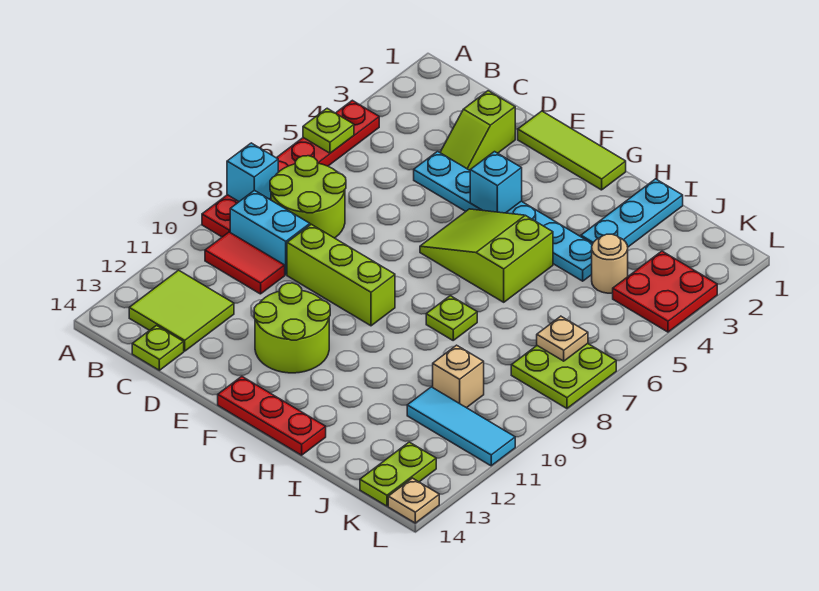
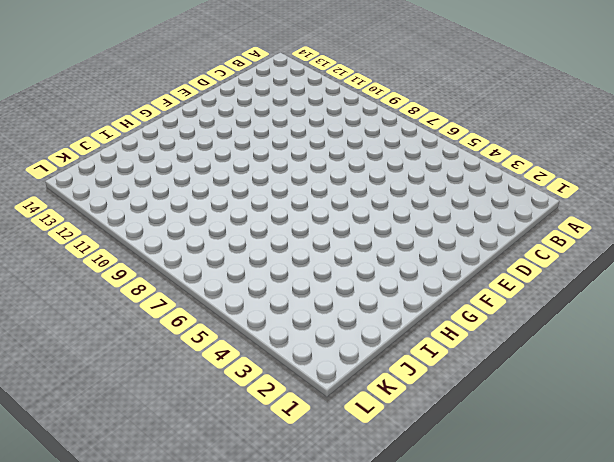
none -> red 1x6 plate [202,100,379,237]
none -> lime 2x2 round brick [270,156,346,238]
none -> cyan 1x2 brick [230,190,310,275]

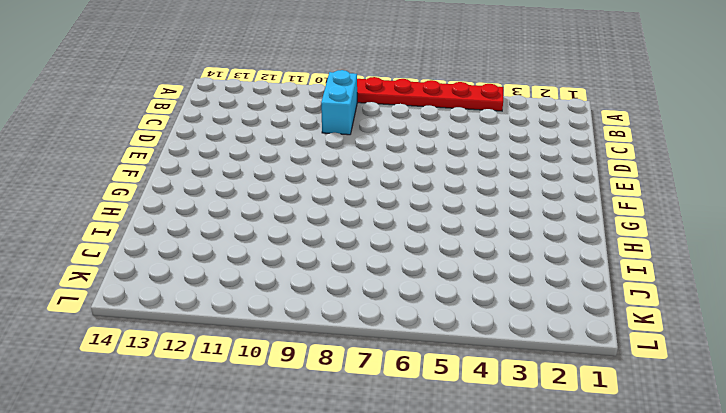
none -> lime 2x2 round brick [270,156,346,238]
none -> red 1x2 tile [205,232,285,294]
none -> lime 2x2 tile [129,270,234,351]

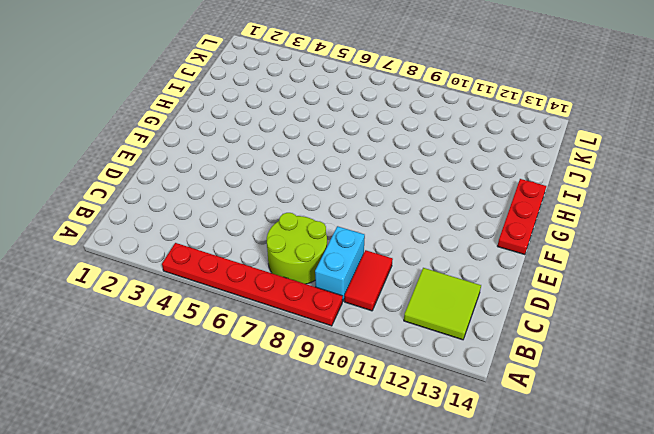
none -> lime 1x1 plate [132,326,184,370]
none -> lime 1x2 slope [440,91,515,170]
none -> cyan 1x6 plate [414,151,592,281]

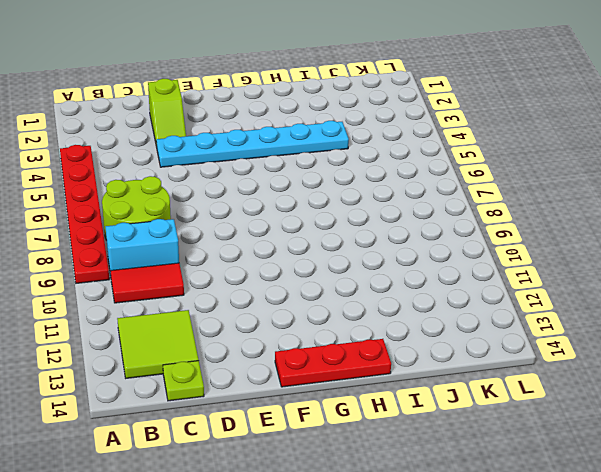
none -> lime 1x3 brick [287,224,395,326]
none -> lime 1x3 tile [518,111,626,190]
none -> lime 2x2 round brick [254,283,330,373]

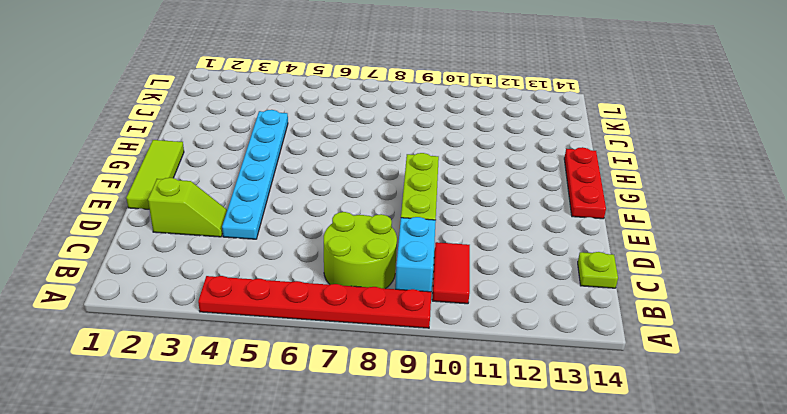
none -> lime 2x2 tile [129,270,234,351]
none -> lime 2x2 round brick [254,283,330,373]
none -> lime 2x3 slope [420,209,553,302]

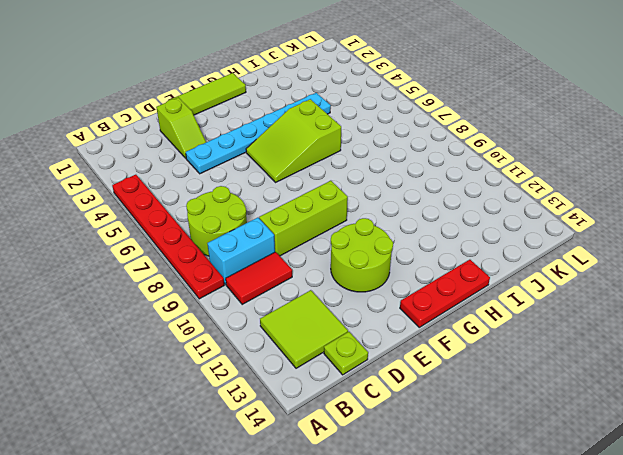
none -> lime 1x1 plate [426,296,477,340]
none -> cyan 1x3 plate [581,179,683,247]
none -> tan 1x1 round brick [592,234,628,293]

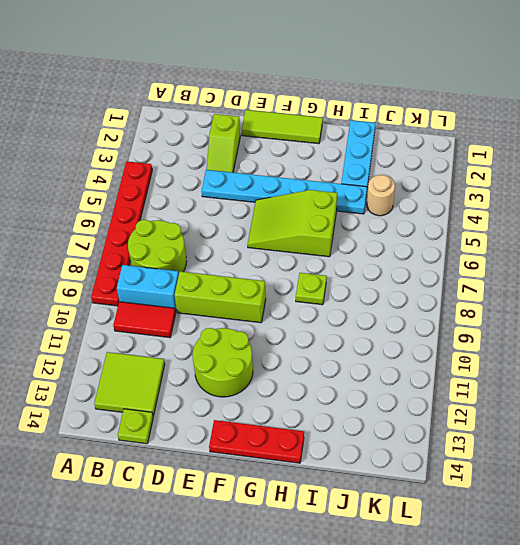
none -> tan 1x1 brick [433,345,484,408]
none -> cyan 1x3 tile [407,387,515,466]
none -> red 2x2 plate [613,251,717,332]

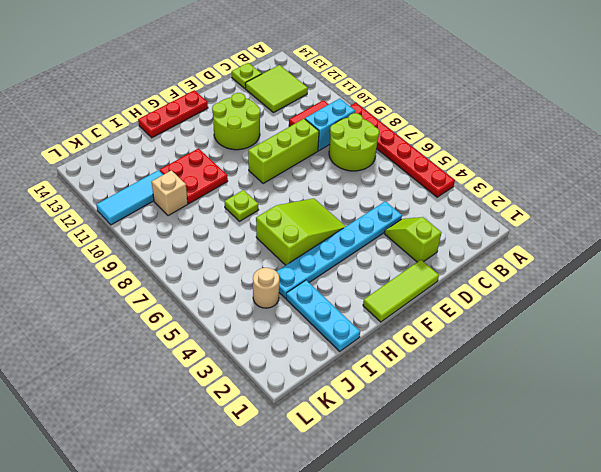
red 2x2 plate [160,148,228,204] -> red 2x2 plate moved to [613,251,717,332]
none -> lime 2x2 plate [511,343,616,408]
none -> lime 1x2 plate [360,442,436,506]
none -> tan 1x1 plate [388,478,439,523]

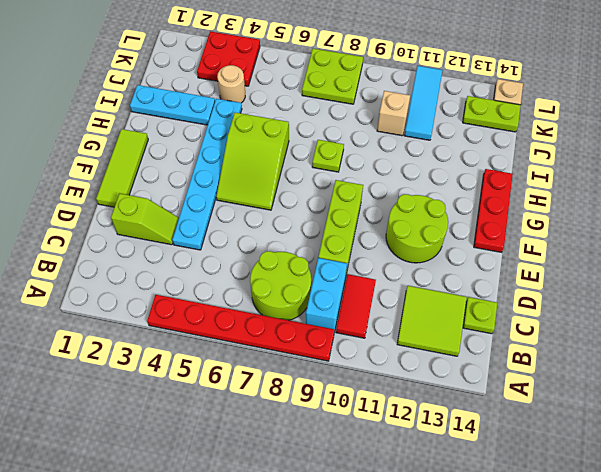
none -> lime 1x1 plate [303,108,354,153]
none -> cyan 1x1 brick [227,143,278,201]
none -> cyan 1x1 brick [470,152,522,213]

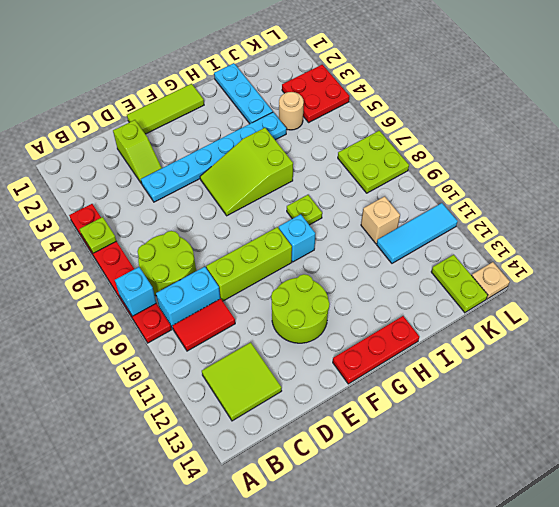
cyan 1x1 brick [279,214,315,262] -> cyan 1x1 brick moved to [470,152,522,213]
none -> lime 1x1 plate [132,326,184,370]
none -> tan 1x1 plate [537,316,588,361]

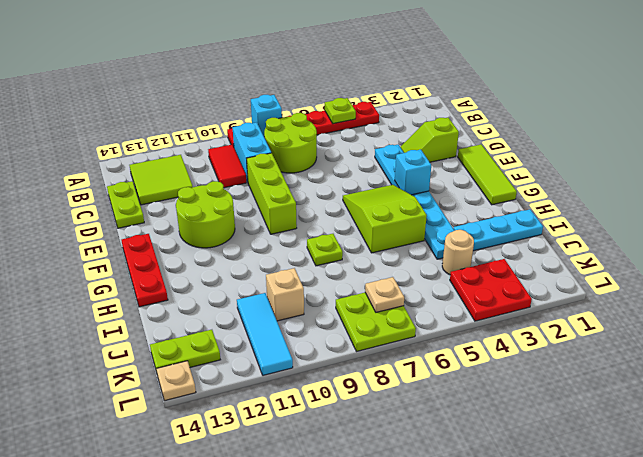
lime 1x2 plate [107,181,144,228] -> lime 1x1 plate [132,326,184,370]

